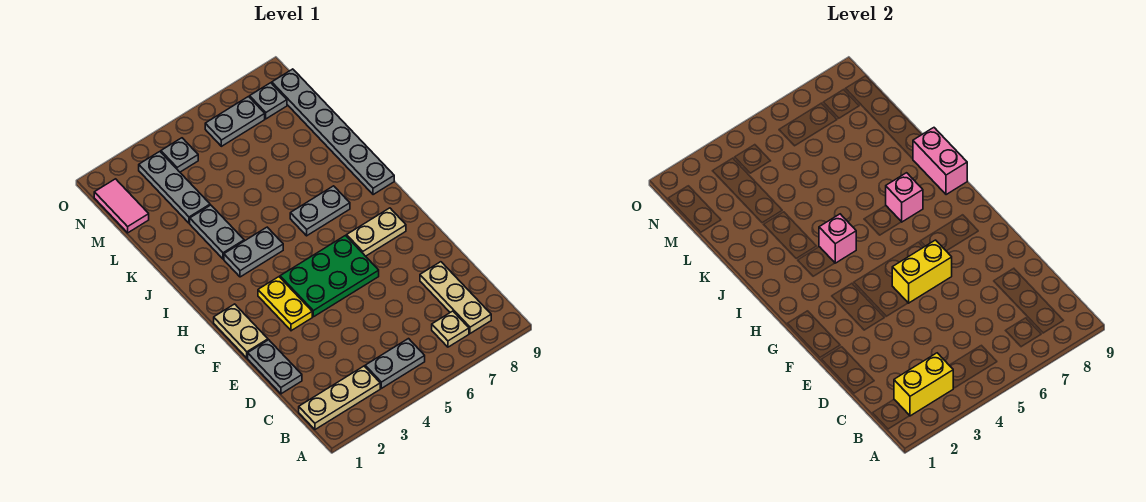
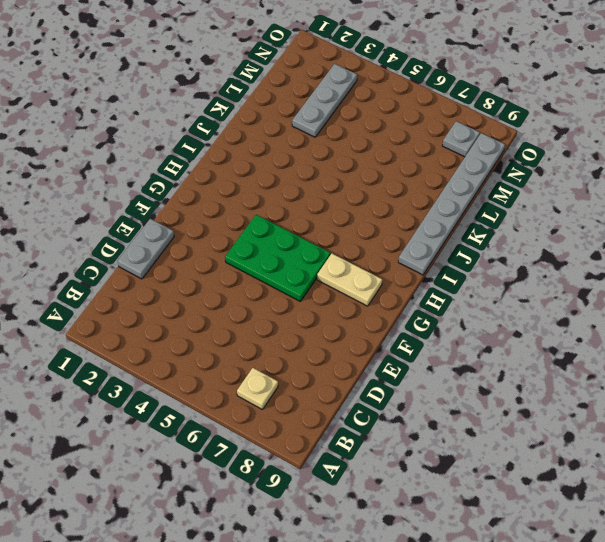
none -> tan 1x3 plate [299,366,380,429]
none -> grey 1x2 plate [365,339,425,388]
none -> tan 1x3 plate [420,262,491,333]

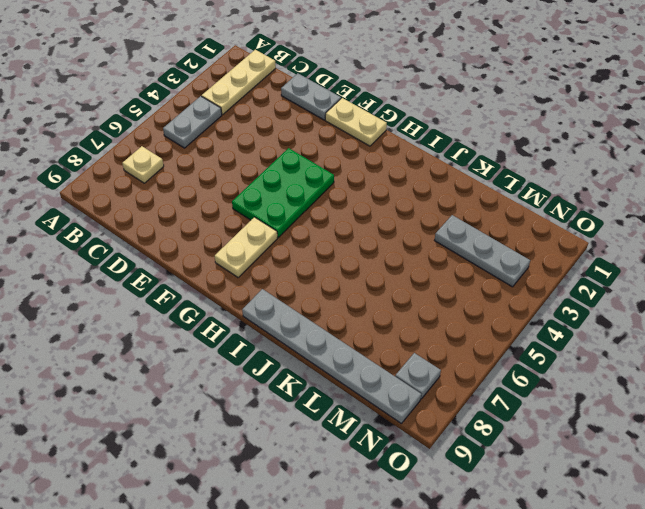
none -> tan 1x3 plate [420,262,491,333]
none -> yellow 1x2 plate [258,277,312,331]
none -> grey 1x2 plate [224,227,283,277]

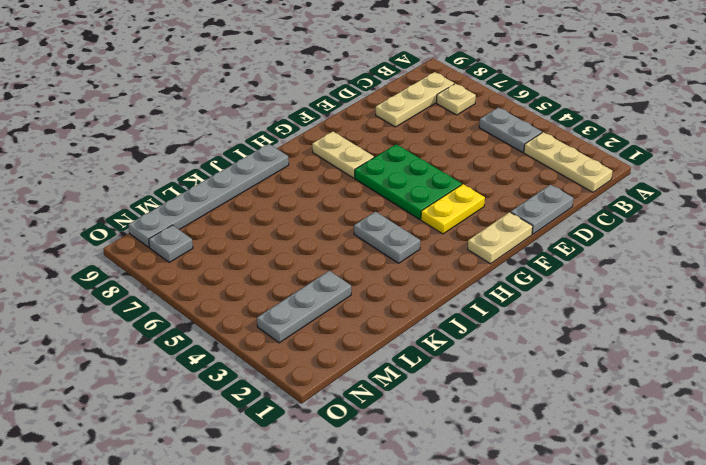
none -> grey 1x2 plate [290,186,350,236]
none -> grey 1x2 plate [190,205,244,259]
none -> pink 1x2 tile [94,179,149,233]

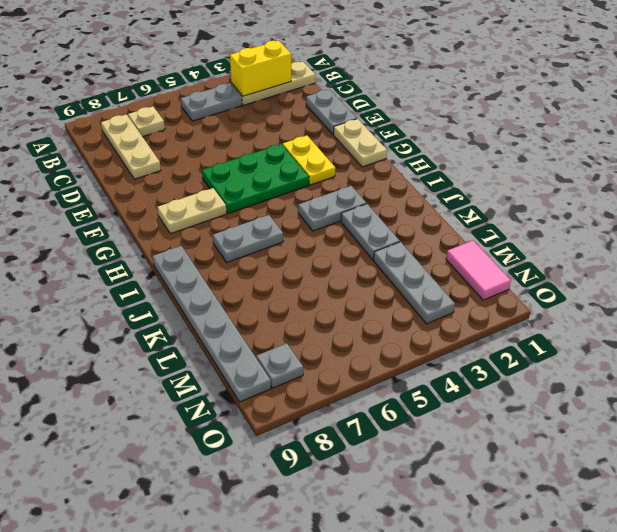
none -> grey 1x1 plate [161,138,198,172]
none -> grey 1x2 plate [205,97,265,146]
none -> yellow 1x2 brick [892,240,952,303]

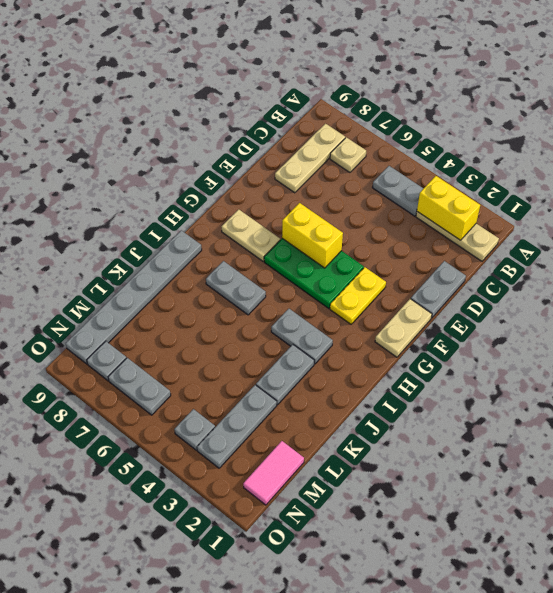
none -> pink 1x1 brick [819,214,856,263]
none -> pink 1x1 brick [886,173,923,222]
none -> pink 1x2 brick [913,128,967,195]

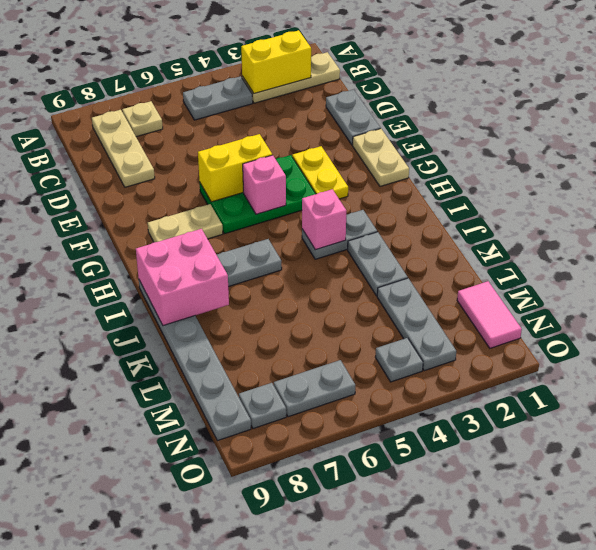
pink 1x1 brick [243,155,286,214] -> pink 1x1 brick moved to [886,173,923,222]
pink 2x2 brick [136,229,229,325] -> pink 1x2 brick [913,128,967,195]

